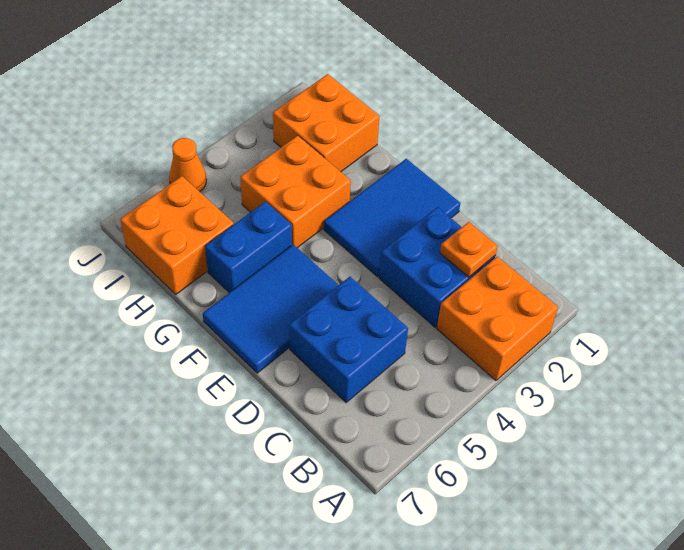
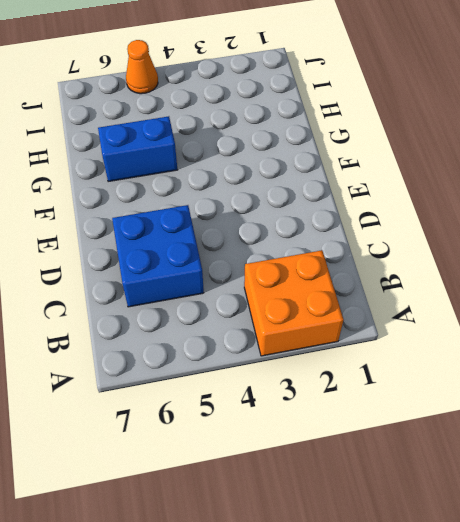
none -> blue 2x2 brick [379,207,496,327]
none -> blue 2x3 tile [324,159,460,277]

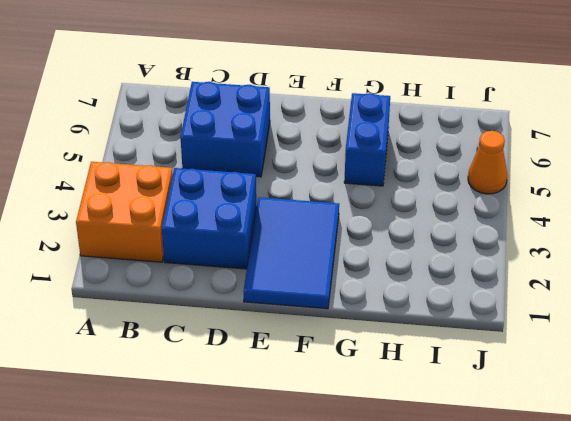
none -> blue 2x3 tile [203,245,338,373]
none -> orange 2x2 brick [240,136,351,248]

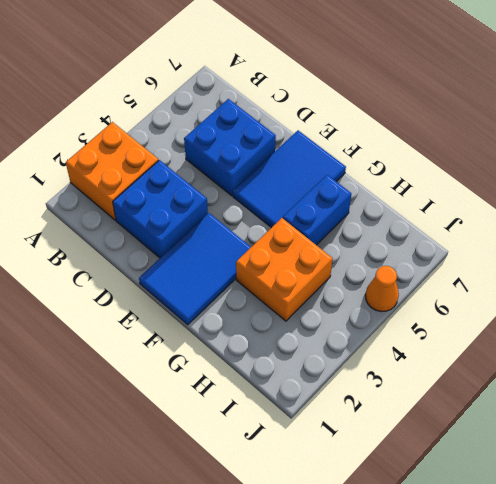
none -> orange 2x2 brick [273,74,379,172]
none -> orange 2x2 brick [120,176,234,294]

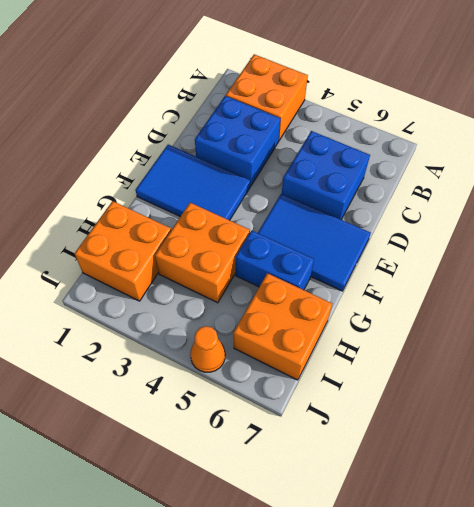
none -> orange 1x1 plate [440,222,498,277]

